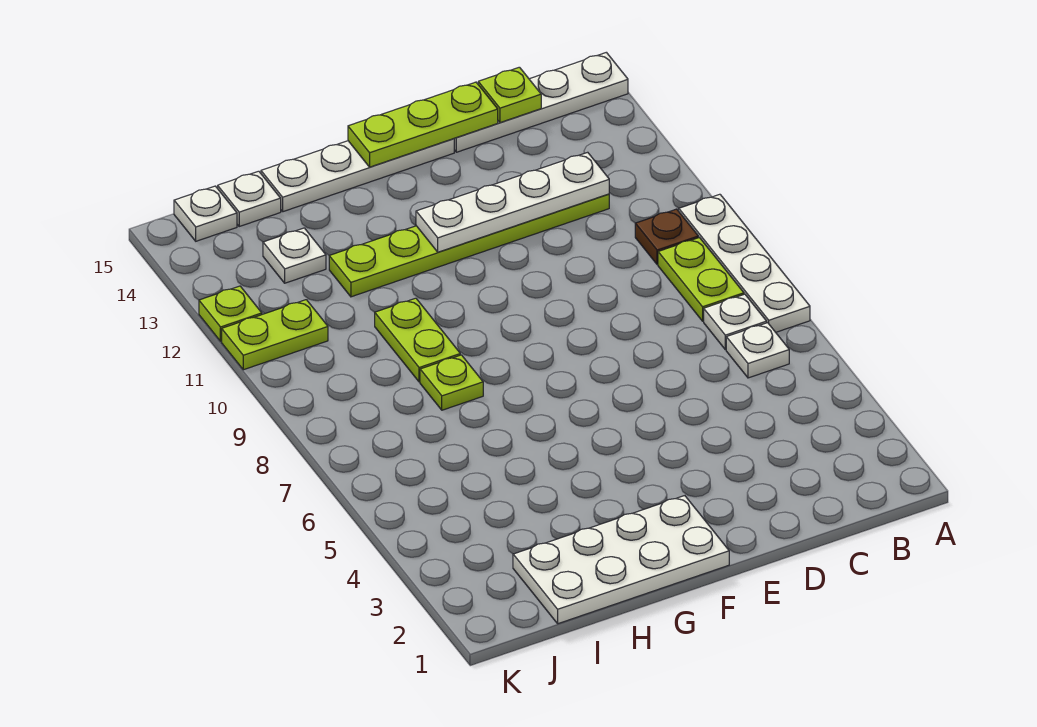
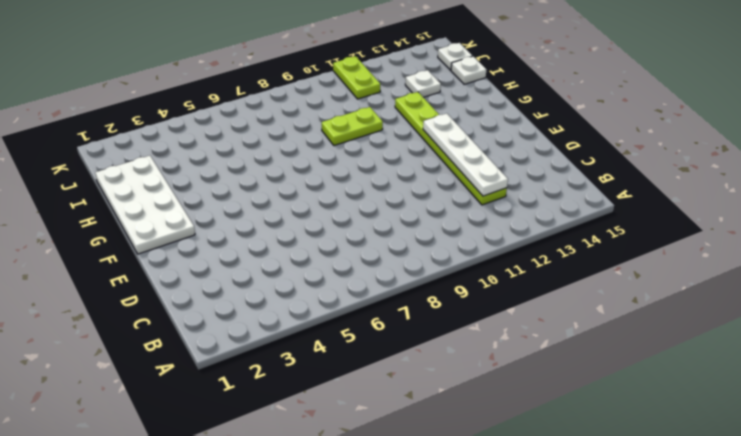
none -> white 1x4 plate [679,194,810,332]
none -> white 1x4 plate [454,52,628,152]
none -> white 1x1 plate [726,323,789,378]

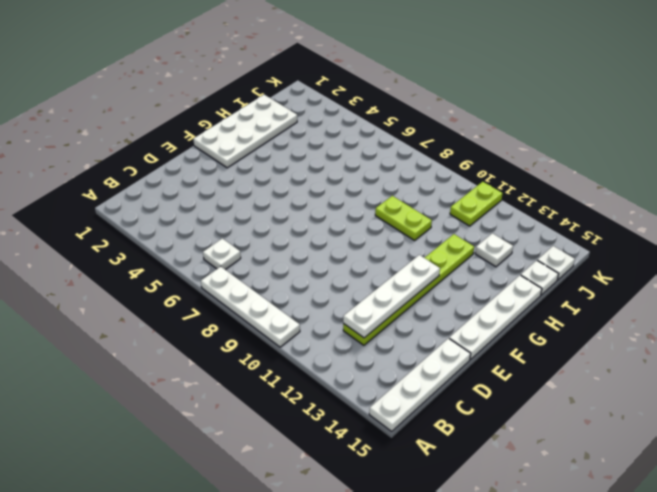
none -> white 1x1 plate [704,294,767,350]
none -> lime 1x2 plate [658,238,744,321]
none -> brown 1x1 plate [635,209,698,264]

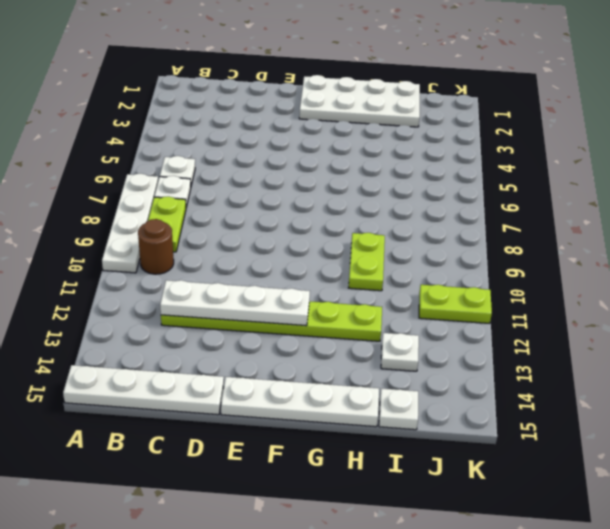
brown 1x1 round brick [138,219,174,274] -> brown 1x1 plate [635,209,698,264]
none -> lime 1x1 plate [420,355,483,410]
none -> white 1x1 plate [174,186,237,241]
none -> lime 1x1 plate [199,286,262,341]

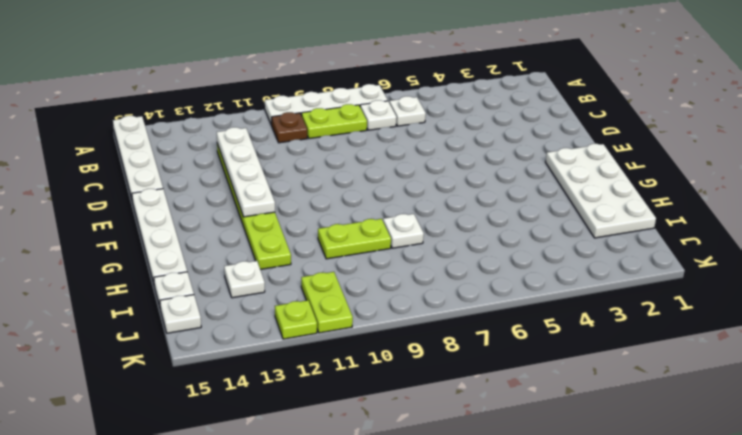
white 1x1 plate [383,214,424,248] -> lime 1x1 plate [420,355,483,410]
none -> lime 1x1 plate [478,67,541,123]
none -> lime 1x3 plate [348,82,498,167]

